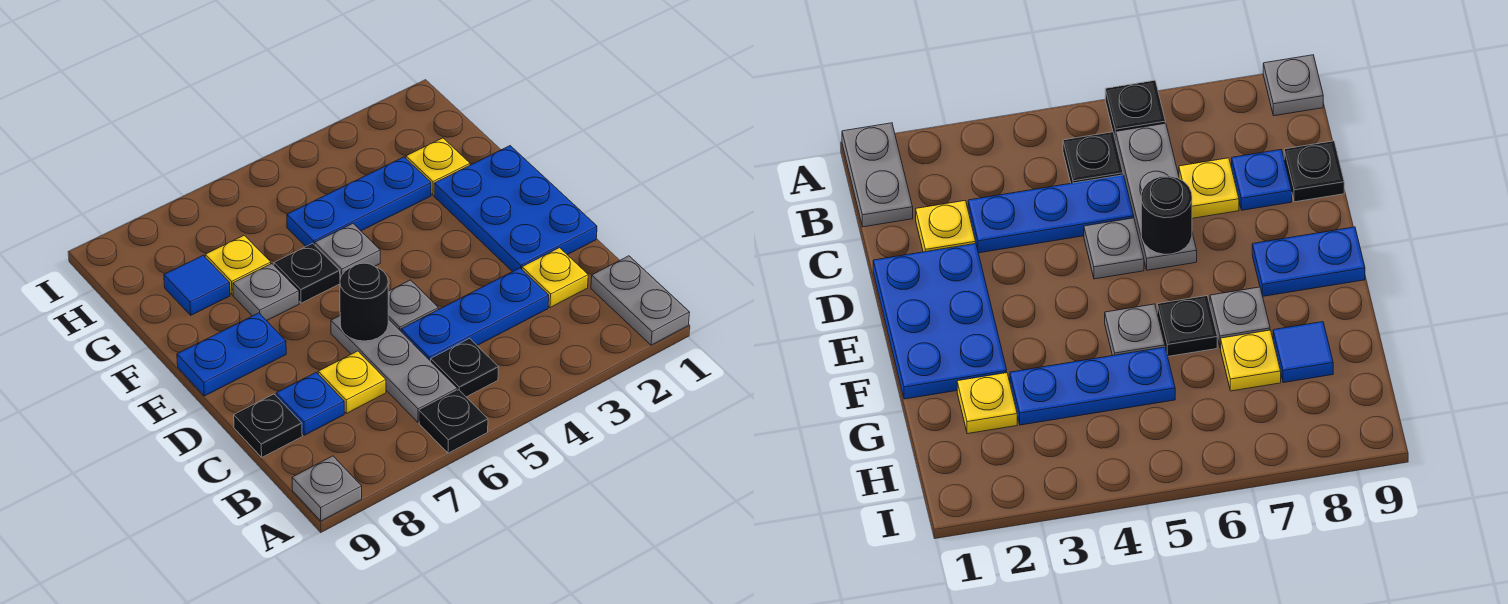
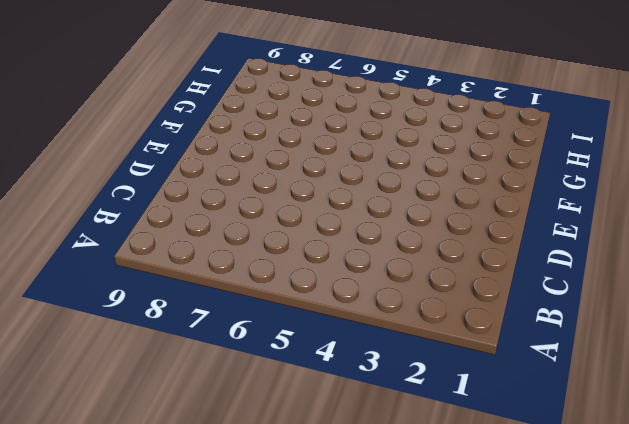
none -> grey 1x2 plate [591,256,690,345]
none -> black 1x1 plate [419,390,488,453]
none -> grey 1x1 plate [292,456,362,521]

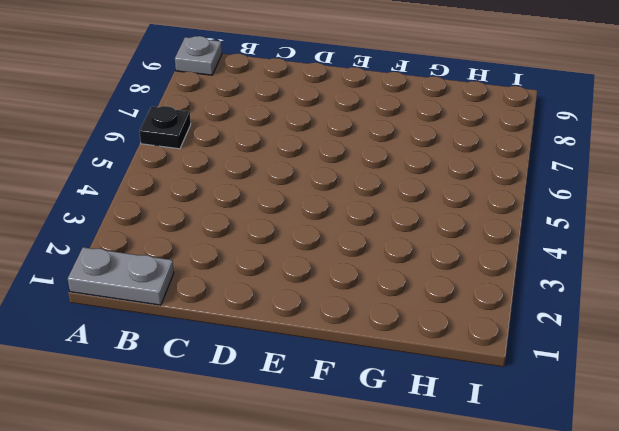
none -> black 1x1 plate [431,338,498,397]
none -> grey 1x3 plate [331,316,457,422]
none -> yellow 1x1 plate [522,248,588,308]

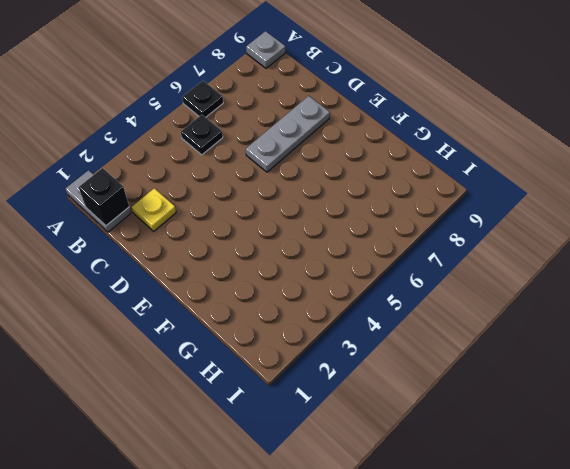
black 1x1 brick [79,168,129,226] -> none
grey 1x3 plate [246,96,330,172] -> grey 1x3 plate turned to [331,316,457,422]
none -> blue 1x3 plate [401,268,549,361]
none -> yellow 1x1 plate [318,351,386,413]
none -> blue 1x1 plate [276,372,344,435]

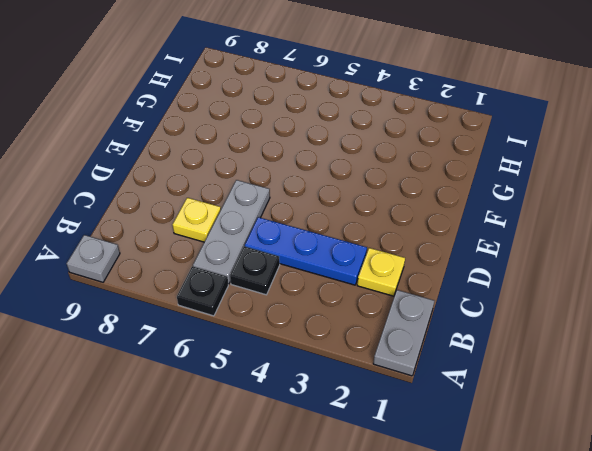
none -> blue 1x1 plate [276,372,344,435]
none -> black 1x1 plate [234,394,302,457]
none -> blue 2x3 plate [434,146,597,272]

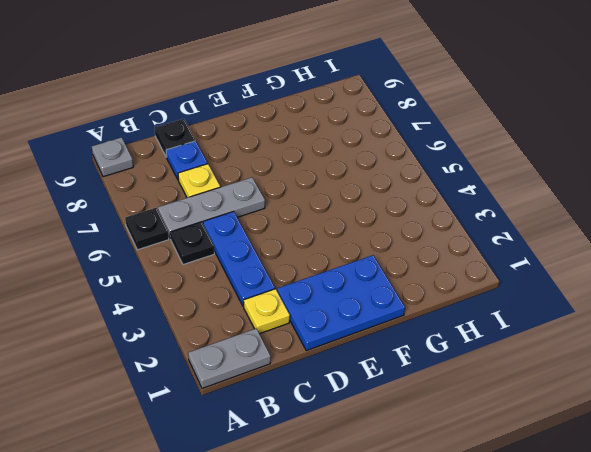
none -> grey 1x1 plate [388,280,438,331]
none -> blue 1x2 plate [177,313,286,396]
none -> grey 1x1 plate [315,224,380,279]

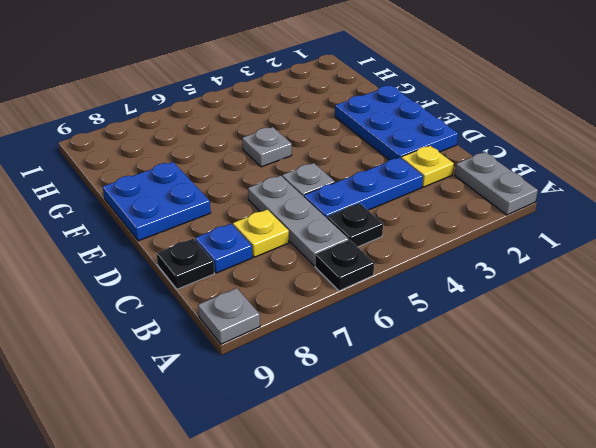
blue 2x2 plate [103,162,211,241] -> blue 1x2 plate [177,313,286,396]
none -> black 1x1 plate [274,243,340,303]
none -> grey 1x1 plate [233,264,299,321]
none -> yellow 1x1 plate [406,138,470,195]

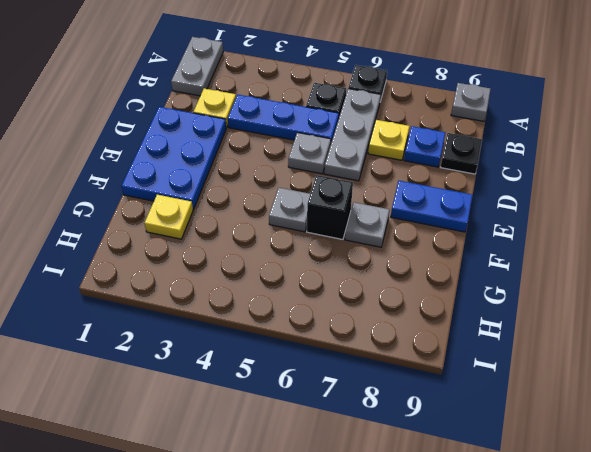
black 1x1 brick [307,175,353,240] -> black 1x1 plate [274,243,340,303]
none -> blue 1x3 plate [287,157,431,246]
none -> yellow 1x1 plate [205,235,271,295]
none -> blue 1x1 tile [164,255,230,315]

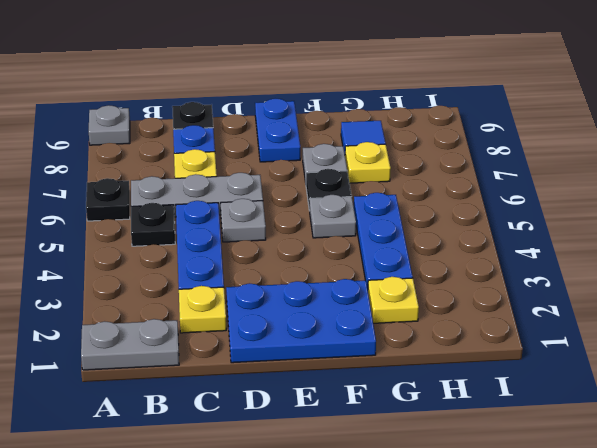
none -> black 1x1 round brick [340,263,388,341]

